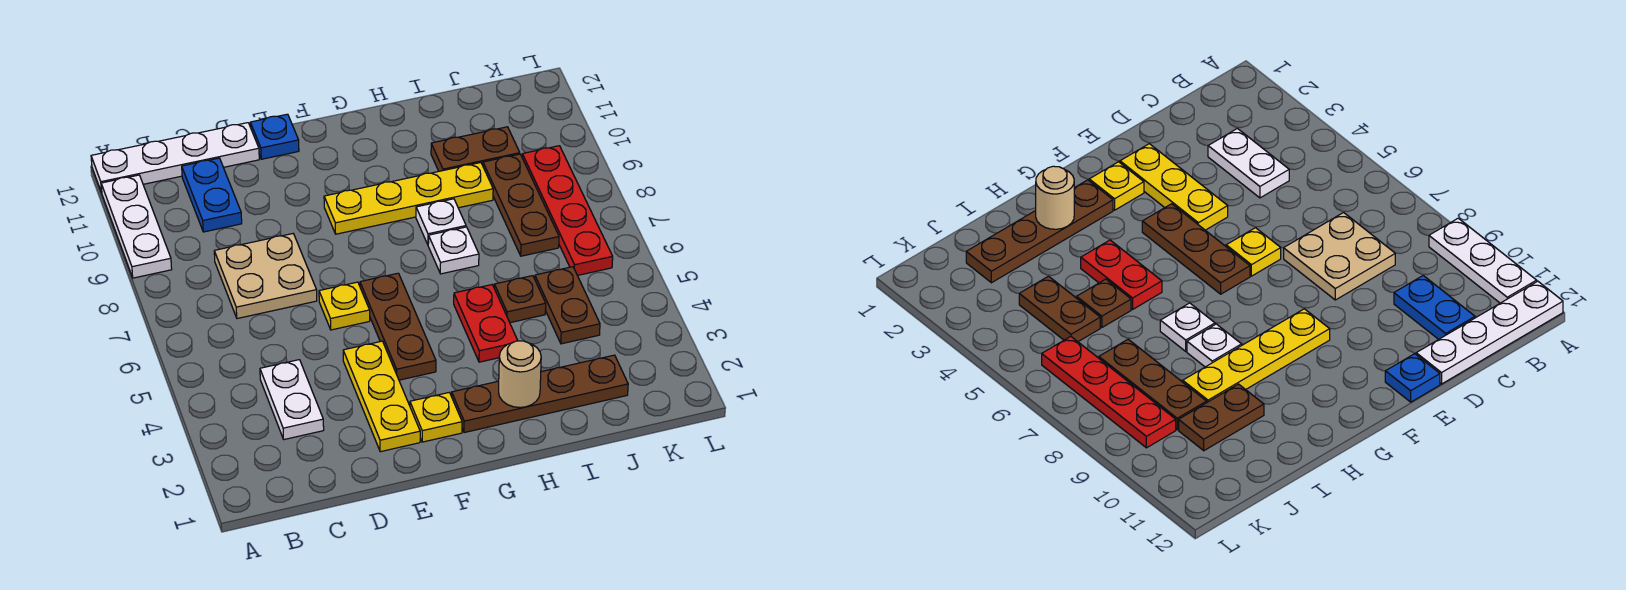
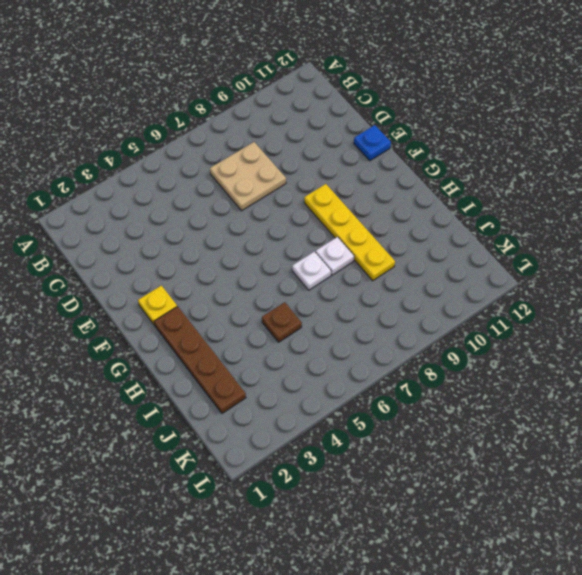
none -> white 1x3 plate [101,175,172,278]
none -> white 1x4 plate [91,123,259,193]
none -> white 1x2 plate [260,360,324,439]

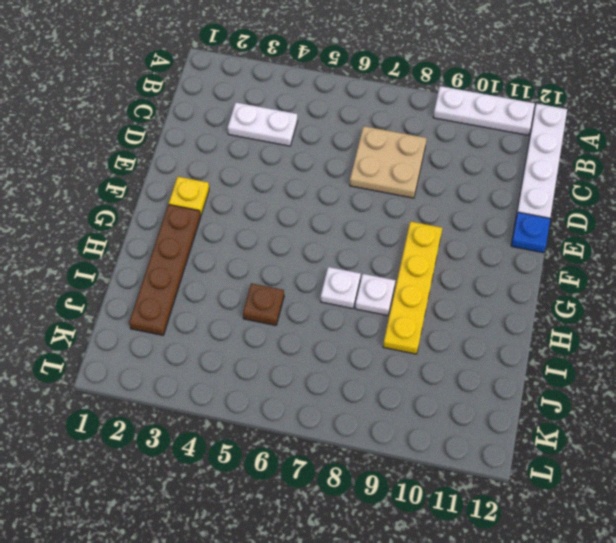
none -> blue 1x2 plate [182,158,242,232]
none -> yellow 1x3 plate [343,341,420,452]
none -> yellow 1x1 plate [319,282,370,330]

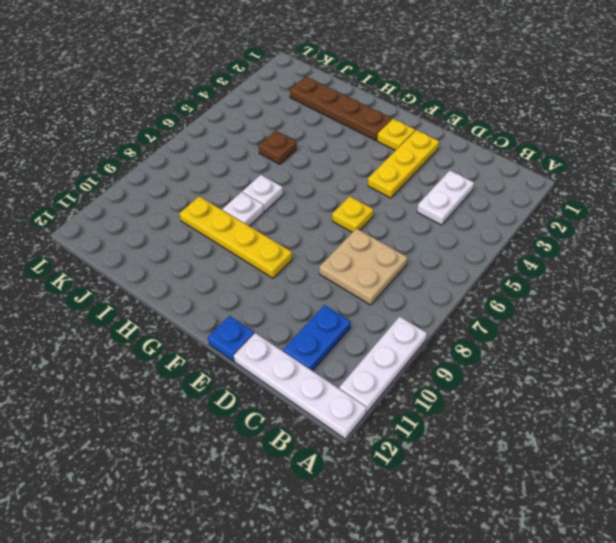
none -> brown 1x3 plate [360,273,436,380]
none -> red 1x2 plate [454,285,518,362]
none -> brown 1x2 plate [431,127,520,171]

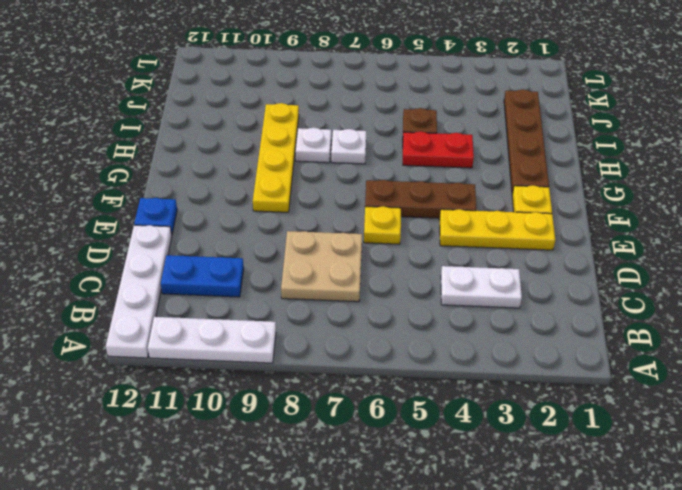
none -> brown 1x2 plate [431,127,520,171]
none -> brown 1x2 plate [535,267,600,344]
none -> brown 1x3 plate [483,154,559,256]

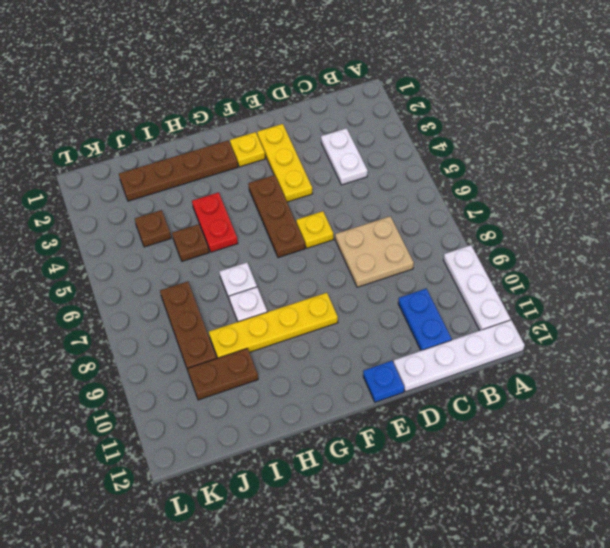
brown 1x1 plate [135,210,171,247] -> brown 1x2 plate [535,267,600,344]
none -> red 1x4 plate [522,146,613,275]
none -> tan 1x1 round brick [499,341,541,407]

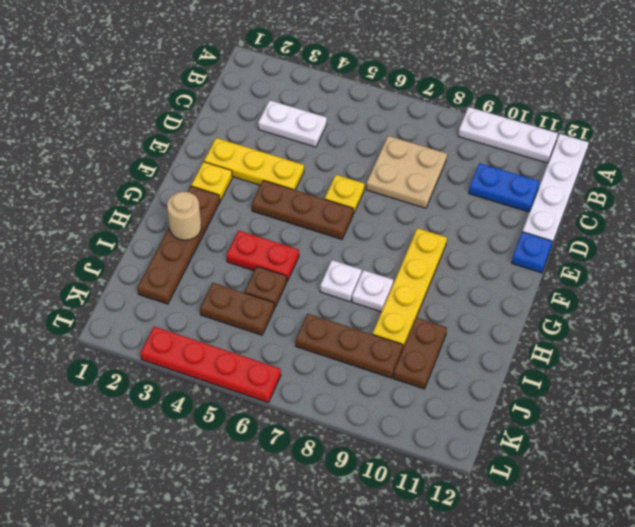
red 1x4 plate [140,327,281,402] -> red 1x4 plate moved to [522,146,613,275]

